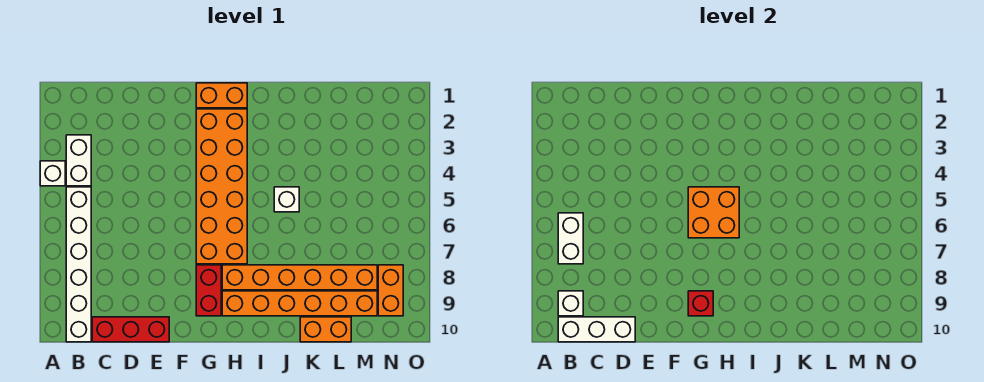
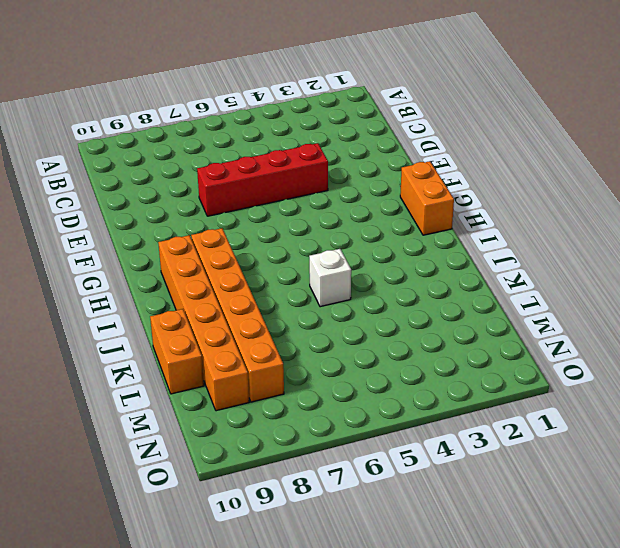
red 1x4 brick [197,143,328,216] -> none
none -> white 1x1 brick [40,161,65,186]
none -> white 1x2 brick [66,135,91,186]
none -> white 1x6 brick [66,187,91,342]

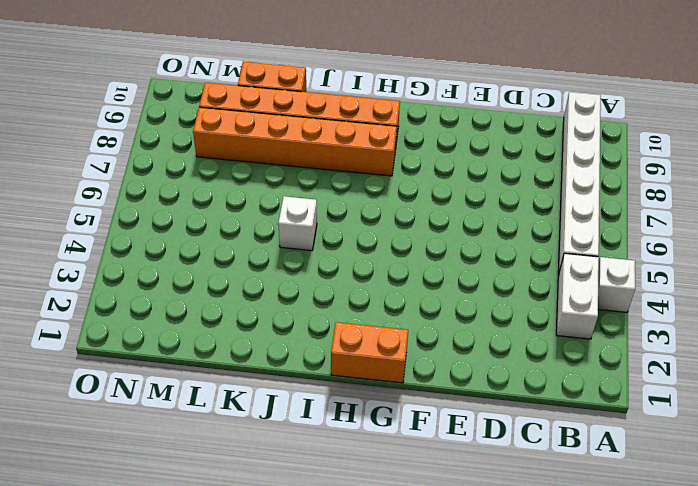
none -> red 1x3 brick [92,317,169,342]
none -> orange 2x6 brick [196,109,247,264]
none -> red 1x2 brick [196,265,221,316]

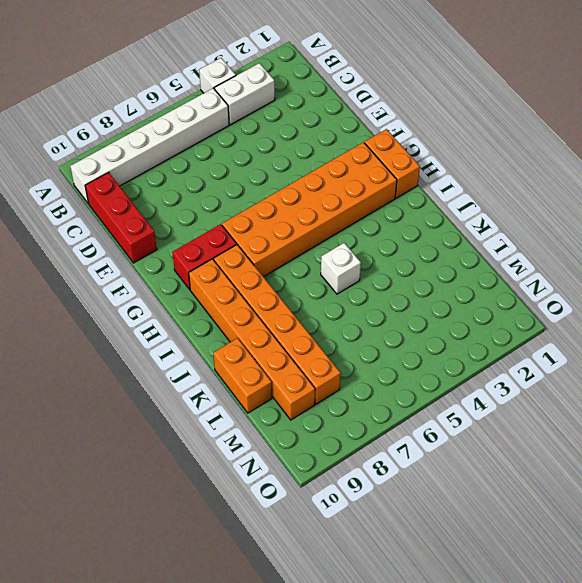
none -> orange 1x2 brick [378,265,403,316]
none -> white 1x2 brick [558,213,583,264]
none -> white 1x1 brick [558,291,583,316]

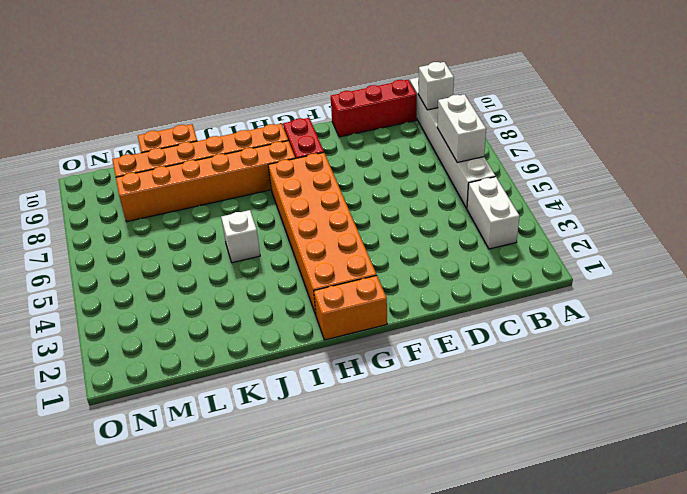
none -> white 1x1 brick [40,161,65,186]
none -> orange 1x2 brick [378,265,403,316]
none -> white 1x3 brick [558,317,635,342]

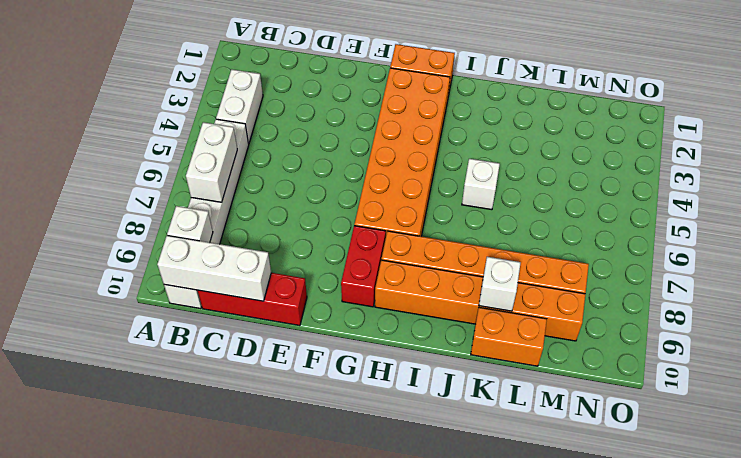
white 1x1 brick [479,257,521,311] -> white 1x1 brick moved to [40,161,65,186]
none -> orange 1x2 brick [378,265,403,316]
none -> orange 2x2 brick [688,187,739,238]
none -> red 1x1 brick [688,291,713,316]

